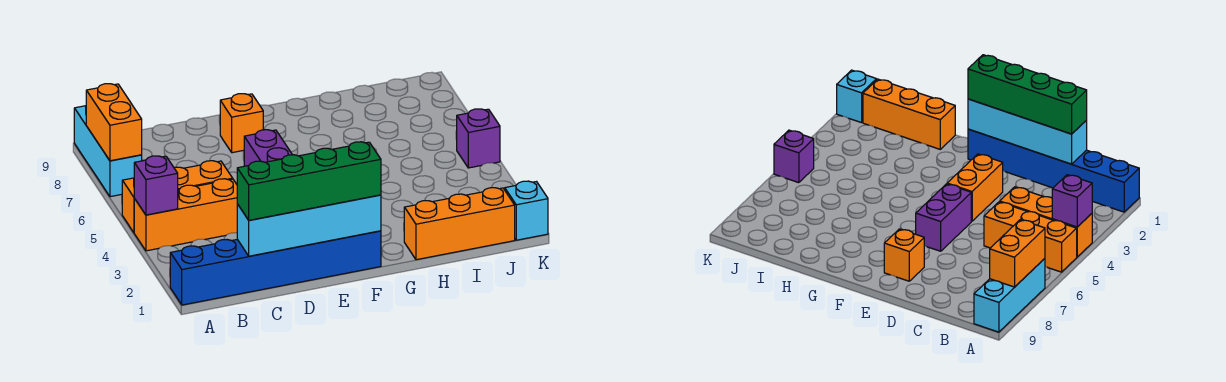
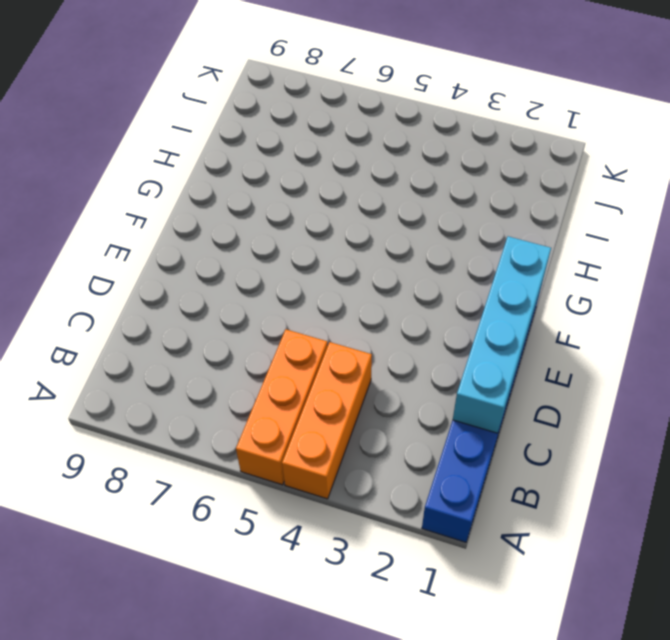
none -> cyan 1x3 brick [74,106,142,197]
none -> orange 1x2 brick [947,154,1003,221]
none -> purple 1x2 brick [244,130,292,166]

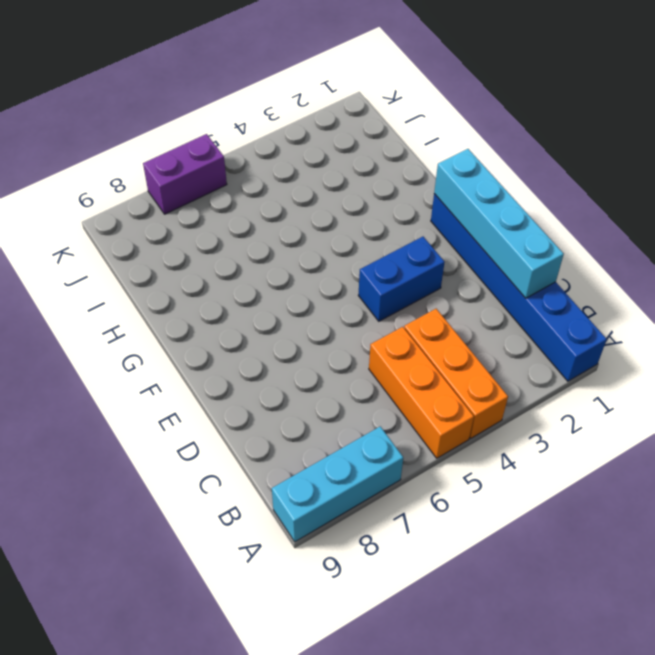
blue 1x2 brick [358,237,445,321] -> orange 1x2 brick [947,154,1003,221]
purple 1x2 brick [143,134,227,214] -> purple 1x2 brick moved to [244,130,292,166]
none -> orange 1x1 brick [220,94,263,153]
none -> orange 1x3 brick [404,188,515,260]
none -> cyan 1x1 brick [505,181,548,240]

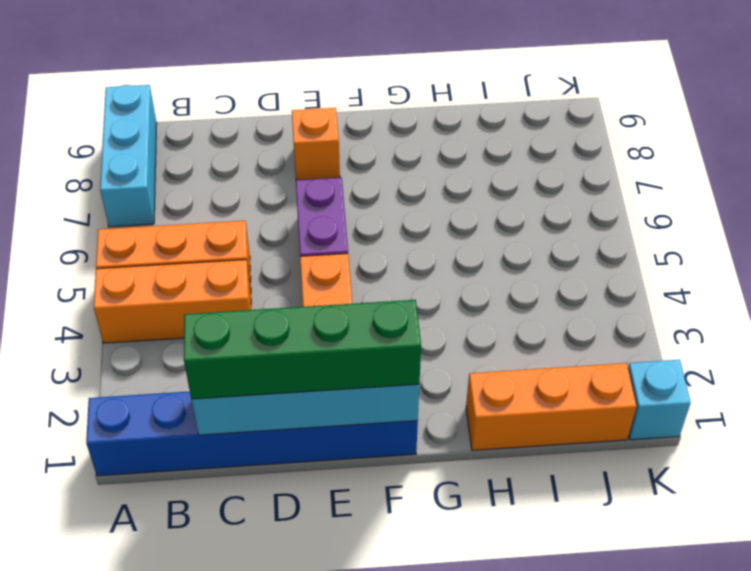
none -> purple 1x1 brick [457,109,500,168]
none -> purple 1x1 brick [134,156,178,215]
none -> orange 1x2 brick [86,84,142,161]

